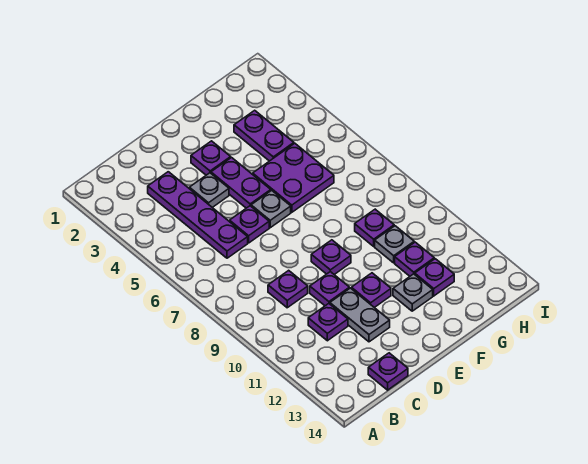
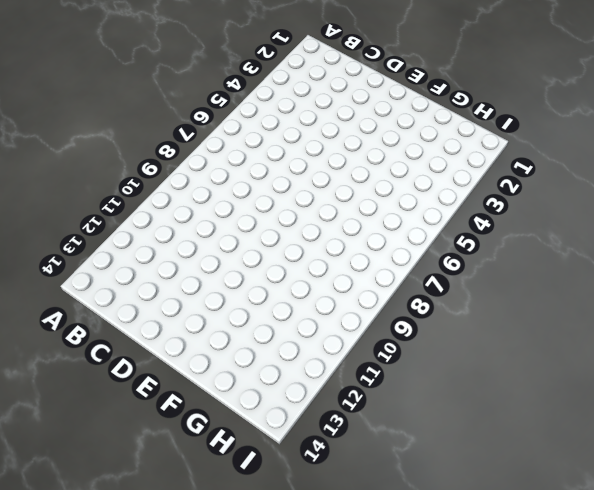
none -> purple 1x4 plate [148,172,248,258]
none -> purple 1x1 plate [268,270,308,308]
none -> purple 1x1 plate [308,304,348,341]

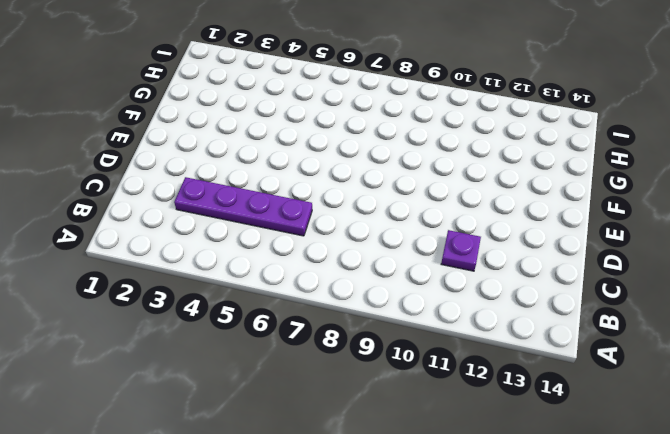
none -> purple 1x1 plate [268,270,308,308]
none -> purple 1x1 plate [368,353,408,390]
none -> grey 1x1 plate [189,173,229,207]

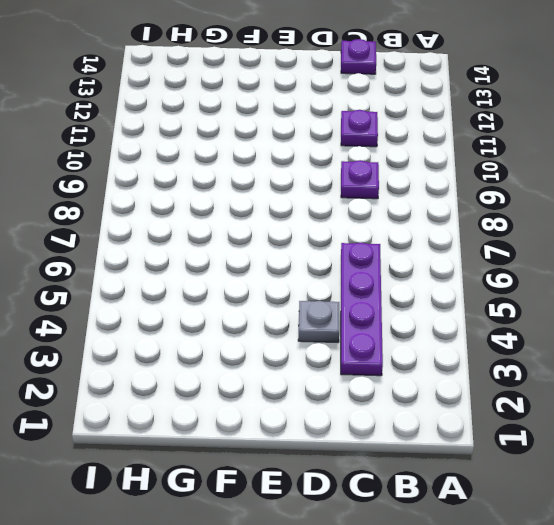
none -> purple 1x1 plate [230,206,269,243]
none -> purple 1x1 plate [310,272,349,306]
none -> grey 1x2 plate [330,288,390,342]

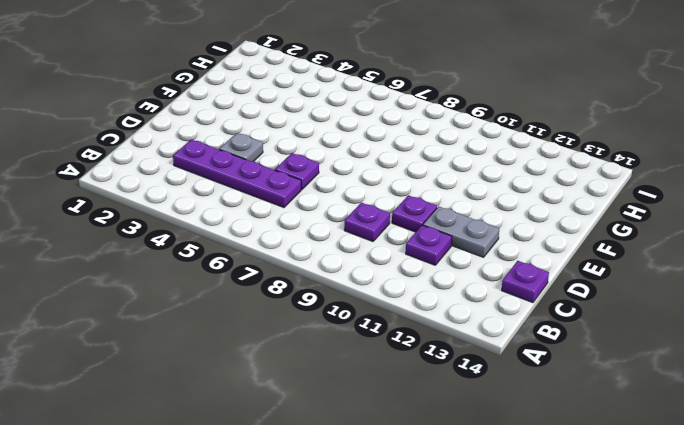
none -> purple 1x1 plate [191,141,231,175]
none -> purple 1x2 plate [211,158,271,208]
none -> grey 1x1 plate [251,190,291,228]

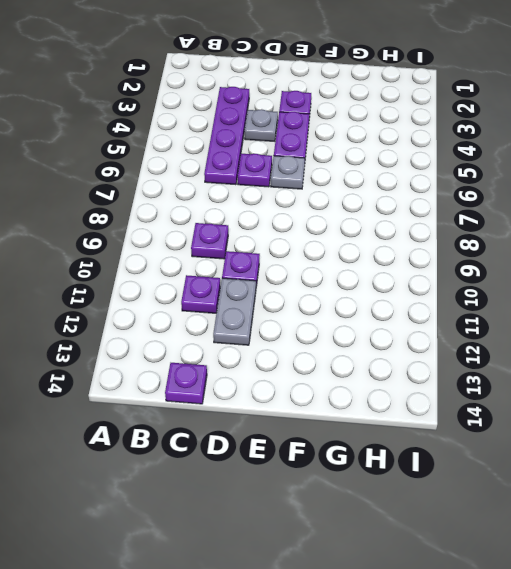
none -> purple 1x1 plate [311,240,351,274]
none -> purple 1x1 plate [351,273,391,308]
none -> purple 2x2 plate [253,143,334,212]

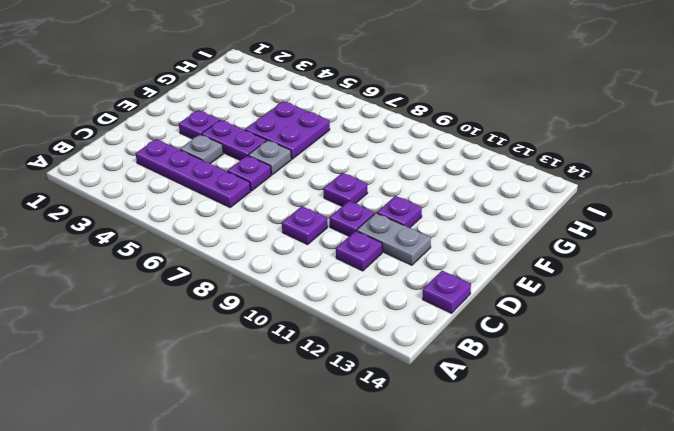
none -> grey 1x1 plate [393,274,433,311]
none -> purple 1x2 plate [234,110,294,161]
none -> purple 1x1 plate [355,209,394,246]

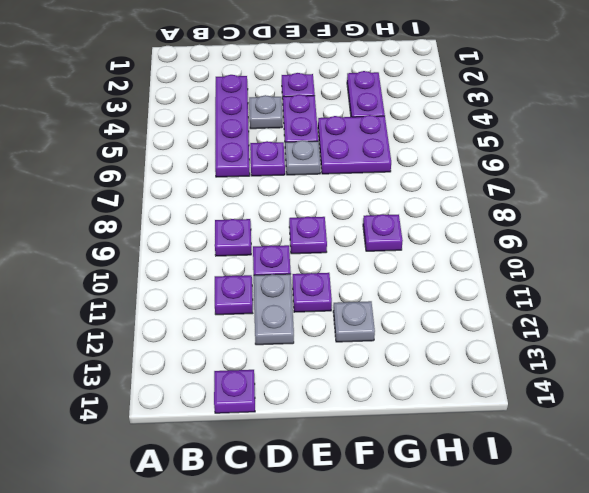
none -> grey 1x1 plate [375,226,414,263]
none -> purple 1x1 plate [395,242,434,276]
none -> purple 1x1 plate [415,259,454,296]

